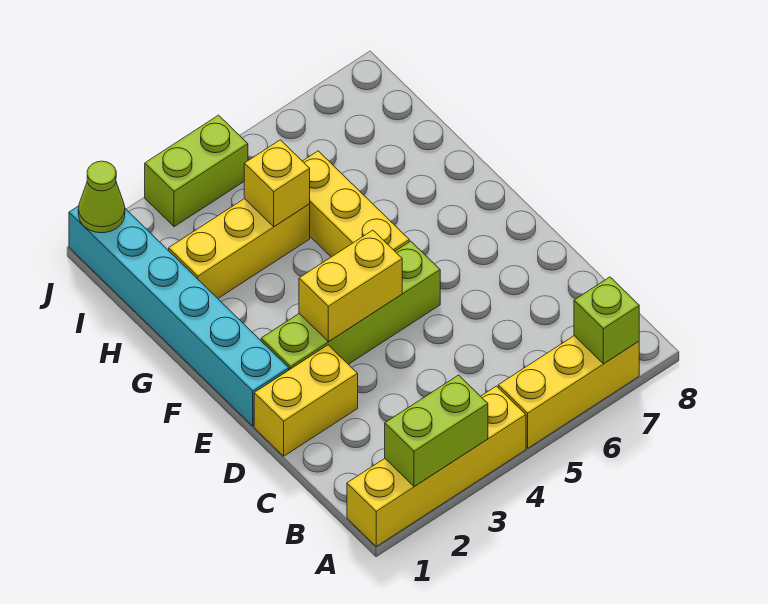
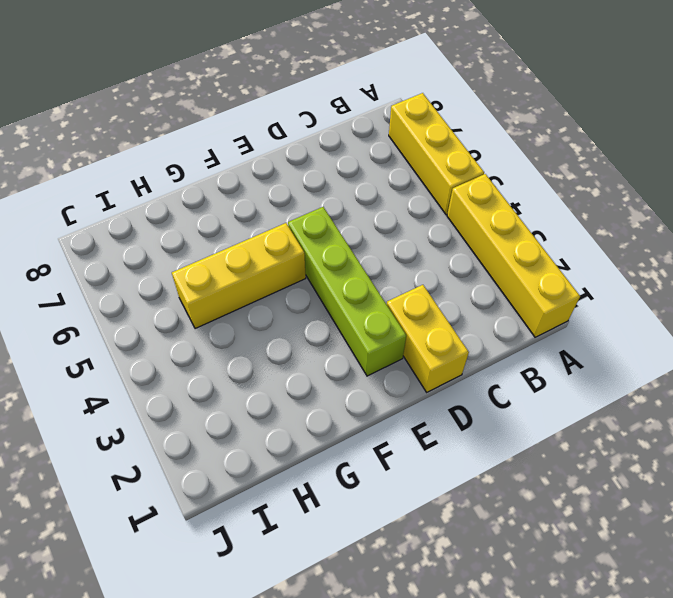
none -> cyan 1x6 brick [69,206,289,426]
none -> yellow 1x3 brick [169,199,310,298]
none -> lime 1x2 brick [145,115,248,227]

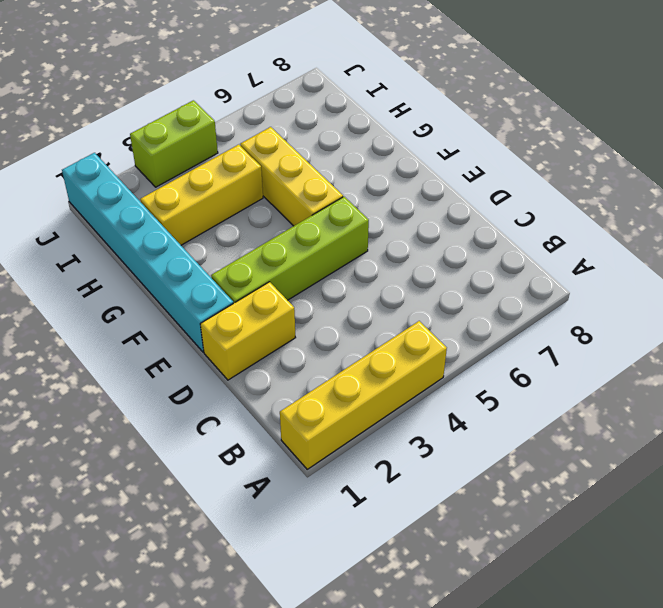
none -> yellow 1x3 brick [498,336,639,448]
none -> lime 1x2 brick [385,375,488,486]
none -> lime 1x1 brick [574,277,639,364]

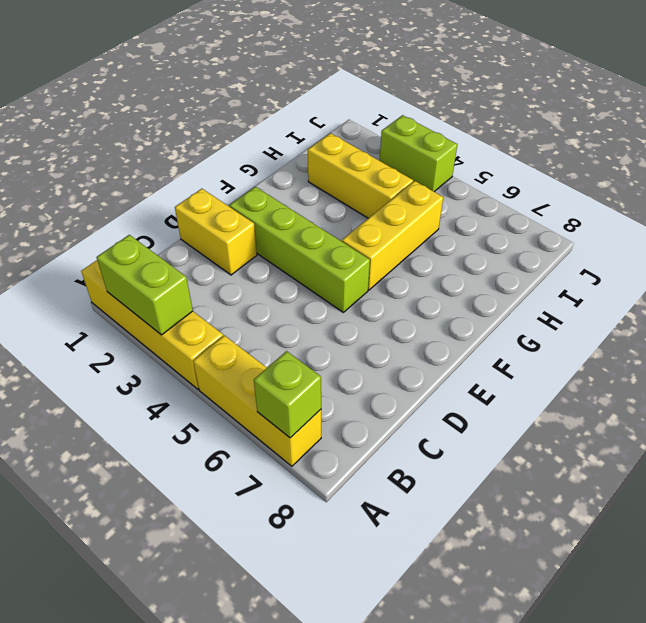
none -> cyan 1x6 brick [69,206,289,426]
none -> yellow 1x2 brick [299,230,402,342]
none -> yellow 1x1 brick [244,140,310,227]

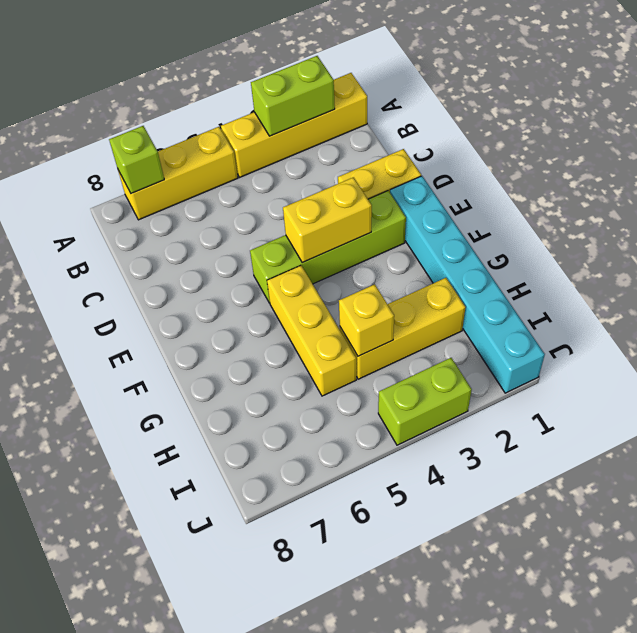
none -> lime 1x1 cone [78,161,125,233]

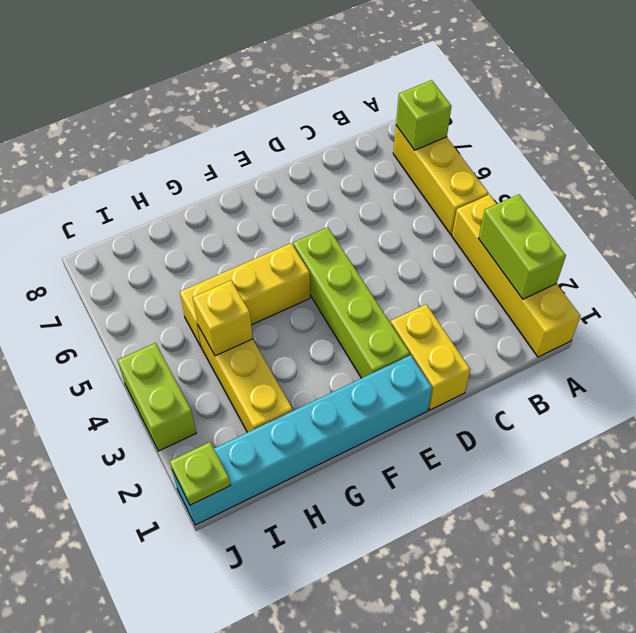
lime 1x1 plate [170,442,231,505] -> lime 1x1 cone [78,161,125,233]
none -> yellow 1x2 brick [299,230,402,342]

